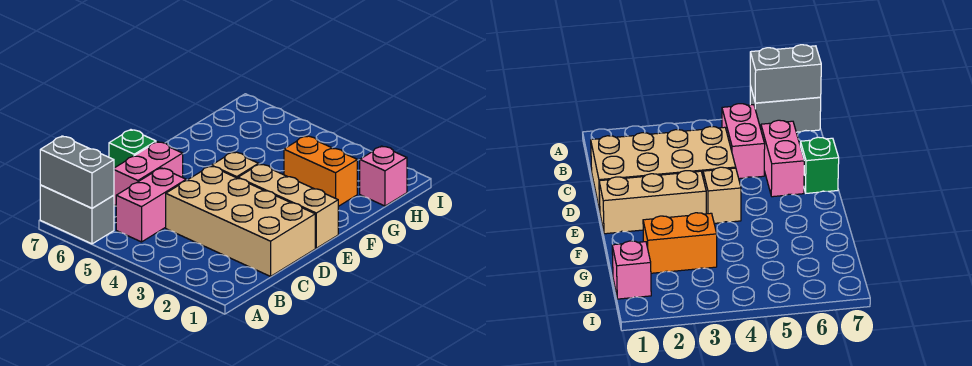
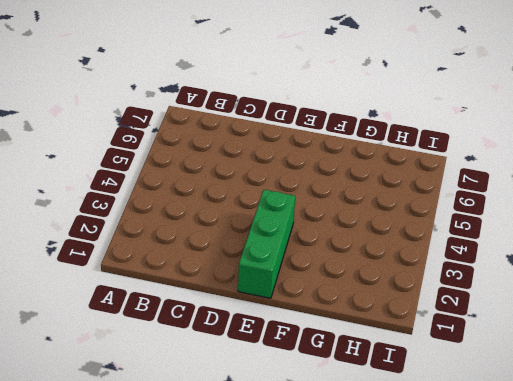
green 1x3 brick [238,190,295,298] -> tan 1x3 brick [238,164,338,248]
none -> grey 1x2 brick [40,185,114,244]
none -> pink 1x2 brick [116,168,186,242]

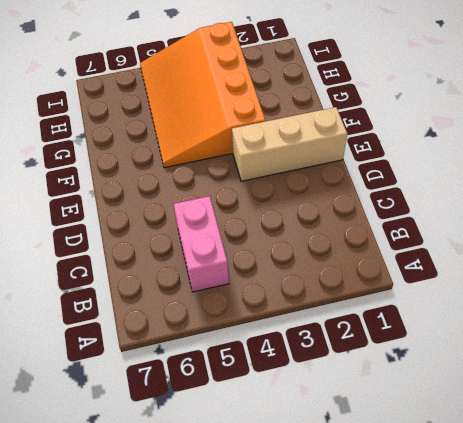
orange 3x4 slope [140,22,266,168] -> orange 1x2 brick [284,136,357,206]
none -> grey 1x2 brick [40,185,114,244]
none -> tan 2x4 brick [166,166,315,276]

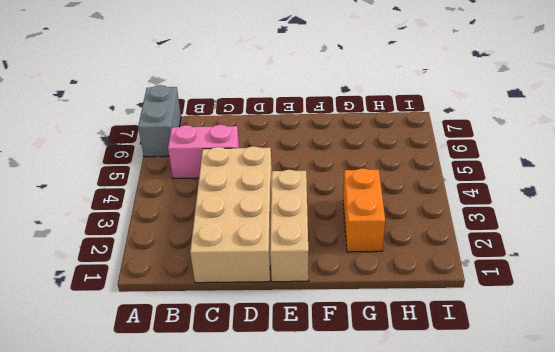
none -> pink 1x2 brick [114,142,183,206]
none -> green 1x1 brick [109,130,156,168]

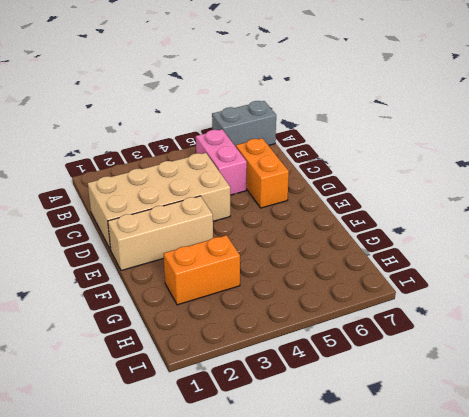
orange 1x2 brick [236,138,289,208] -> pink 1x2 brick [114,142,183,206]
none -> green 1x1 brick [109,130,156,168]
none -> tan 1x1 brick [212,152,259,178]

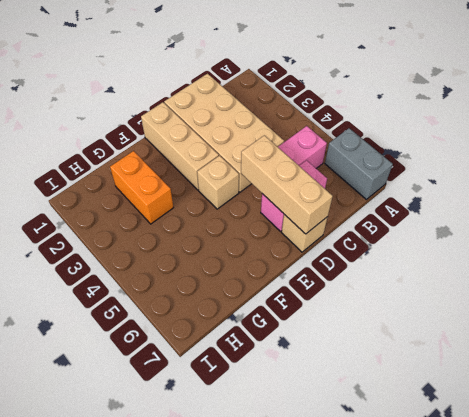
tan 1x3 brick [241,135,333,234] -> none
tan 1x1 brick [282,214,327,252] -> green 1x1 brick [109,130,156,168]
none -> pink 1x1 brick [360,146,407,206]
none -> grey 1x2 brick [40,136,114,208]

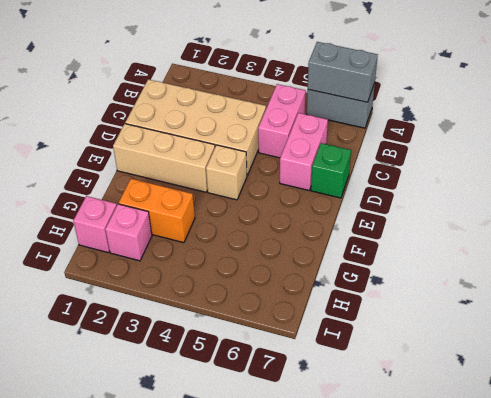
pink 1x1 brick [105,204,152,261] -> none

